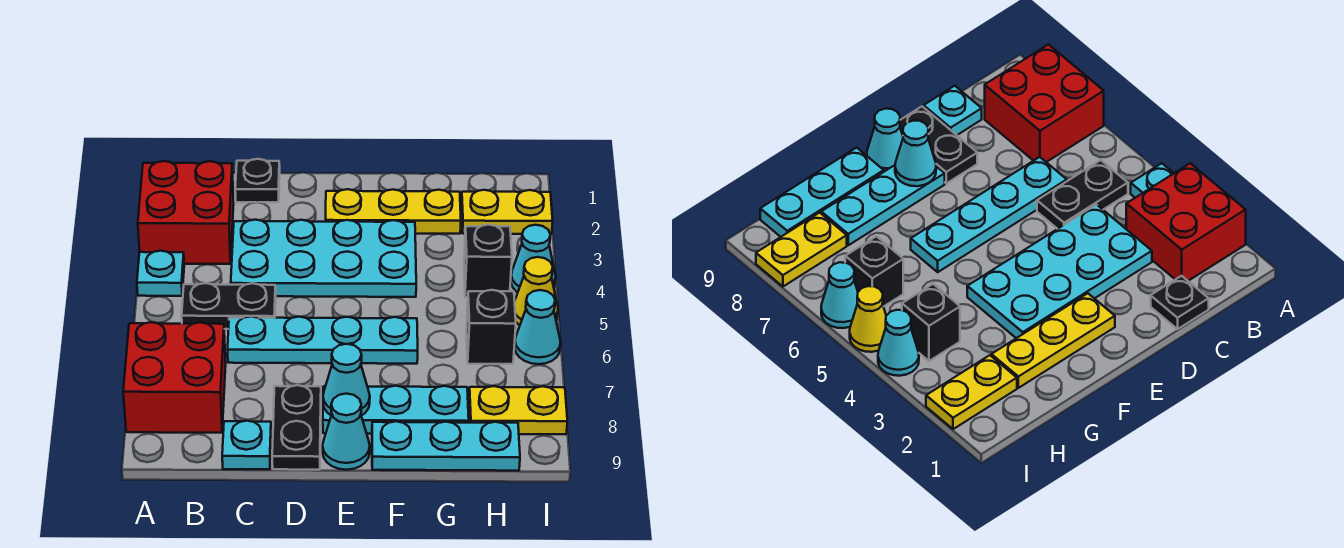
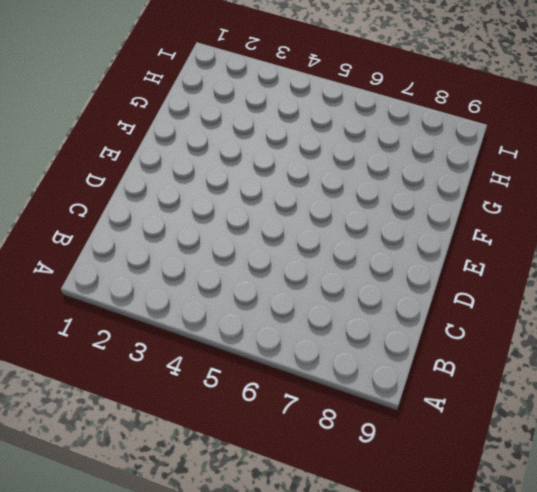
none -> red 2x2 brick [138,161,234,264]
none -> cyan 1x1 plate [137,251,184,296]
none -> red 2x2 brick [123,322,226,433]

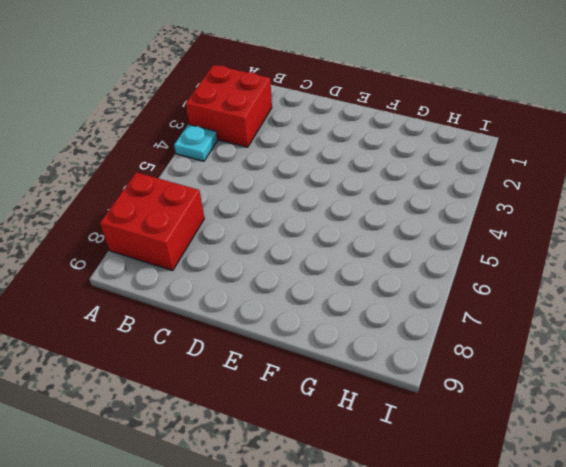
none -> black 1x2 plate [182,283,276,329]
none -> black 1x1 plate [235,159,280,202]
none -> cyan 2x4 plate [231,220,416,297]

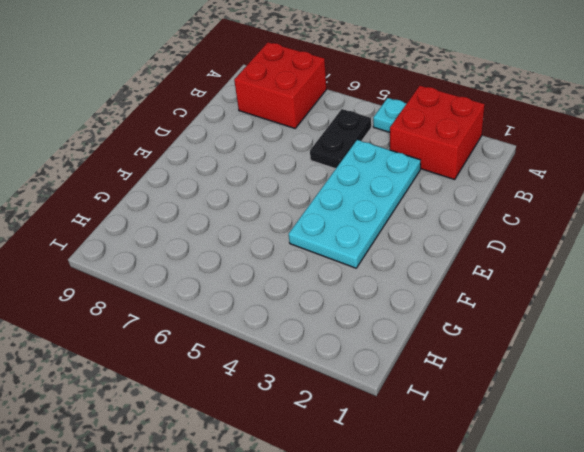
none -> black 1x1 plate [235,159,280,202]
none -> cyan 1x4 plate [228,316,418,364]
none -> cyan 1x1 plate [222,421,271,469]

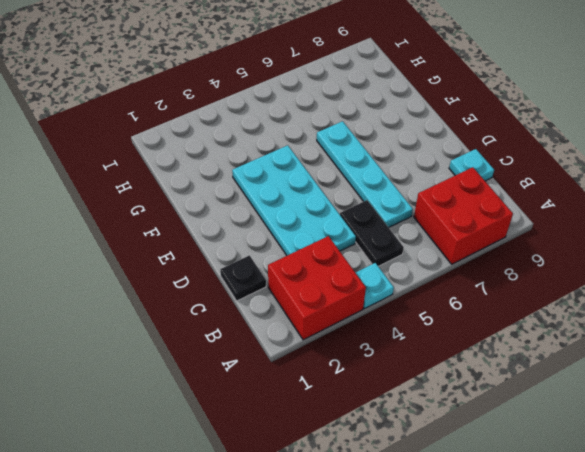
none -> black 1x2 plate [272,385,321,470]
none -> yellow 1x3 plate [326,189,461,234]
none -> cyan 1x3 plate [323,386,469,434]

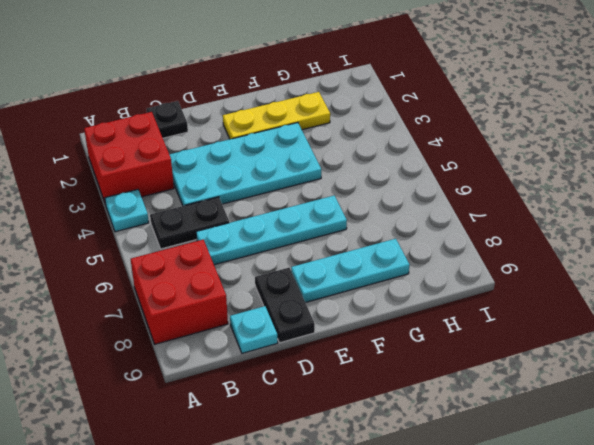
none -> cyan 1x1 cone [323,394,370,470]
none -> cyan 1x3 plate [372,421,520,471]
none -> yellow 1x2 plate [461,190,553,234]

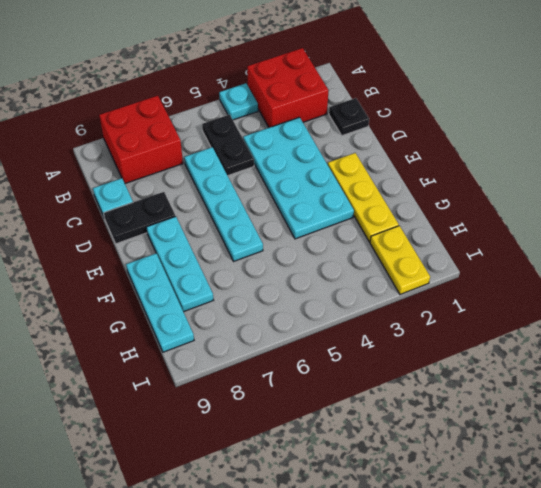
none -> cyan 1x1 cone [323,394,370,470]
none -> black 1x1 brick [464,225,512,297]
none -> black 1x1 brick [466,290,516,364]

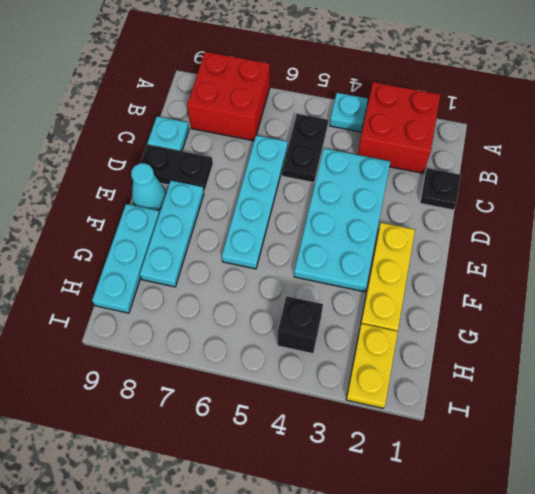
none -> black 1x1 brick [466,290,516,364]
none -> yellow 1x2 plate [469,386,567,434]
none -> cyan 1x1 cone [511,225,556,292]

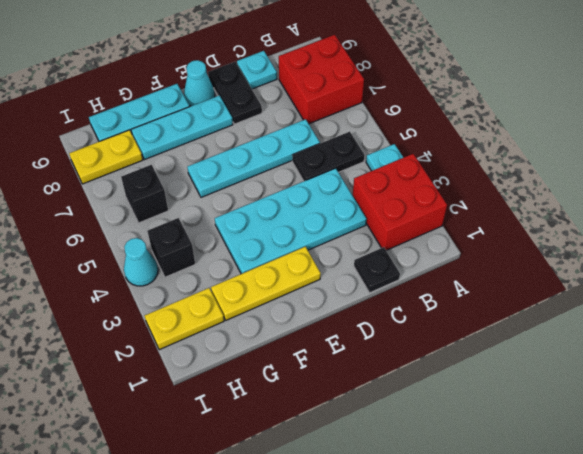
none -> yellow 1x1 cone [515,257,558,325]
none -> cyan 1x1 cone [515,290,561,364]
none -> cyan 1x1 cone [323,344,370,416]

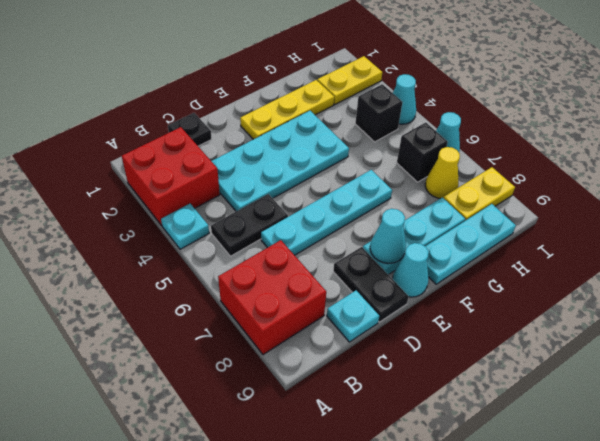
yellow 1x1 cone [425,147,460,199] -> yellow 1x1 cone moved to [515,257,558,325]

